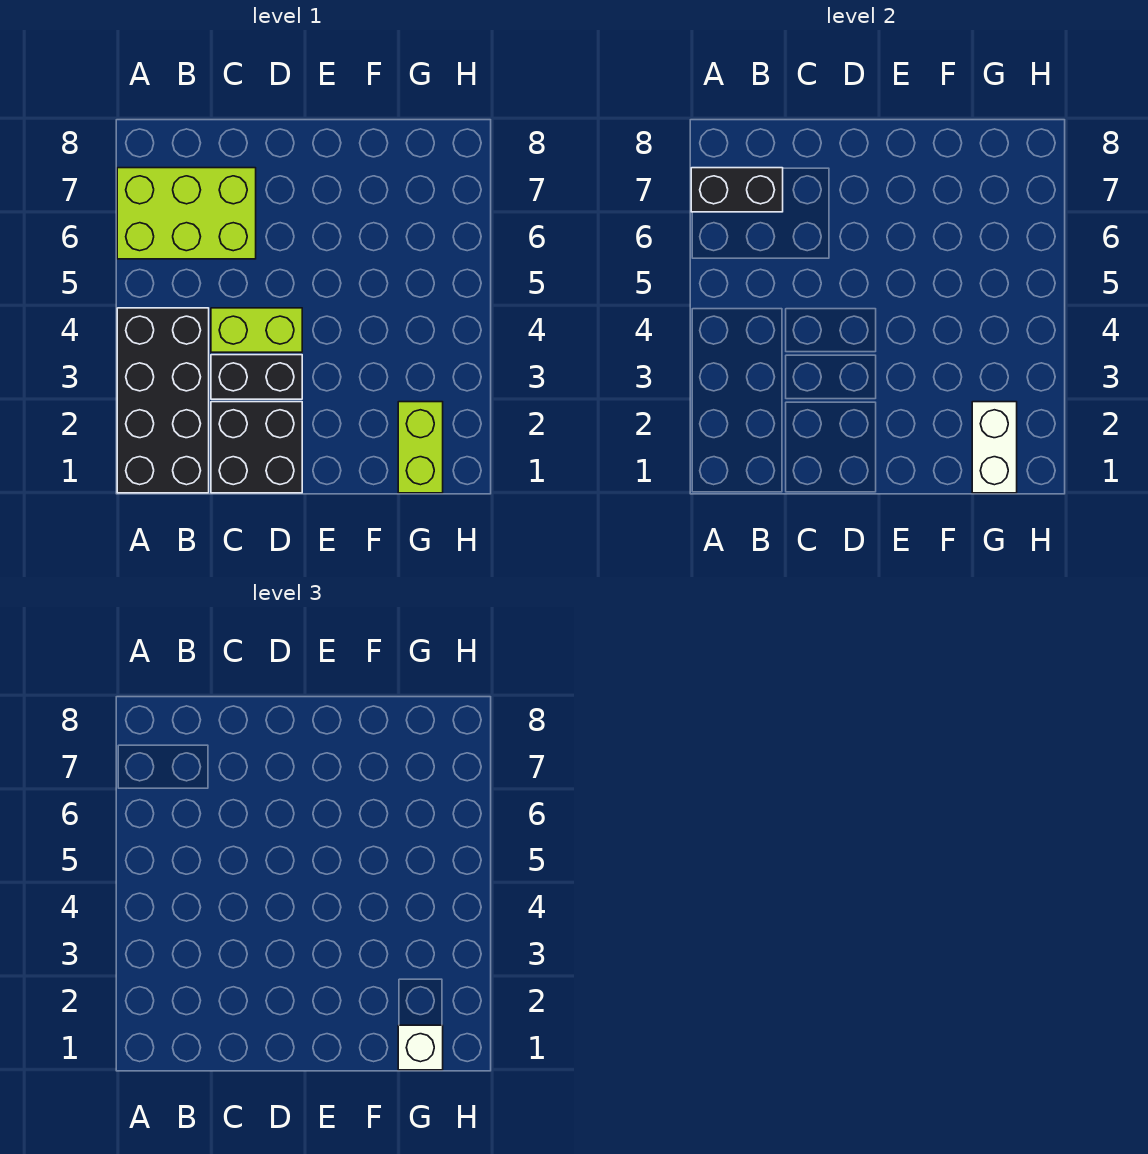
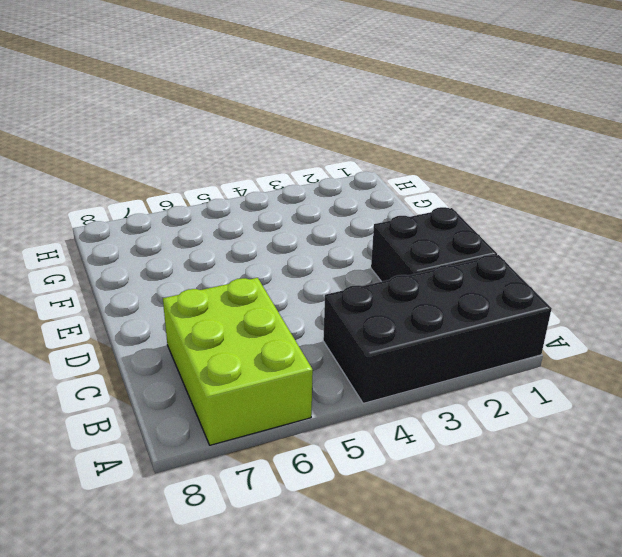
none -> black 1x2 brick [211,355,302,399]
none -> lime 1x2 brick [211,308,302,352]

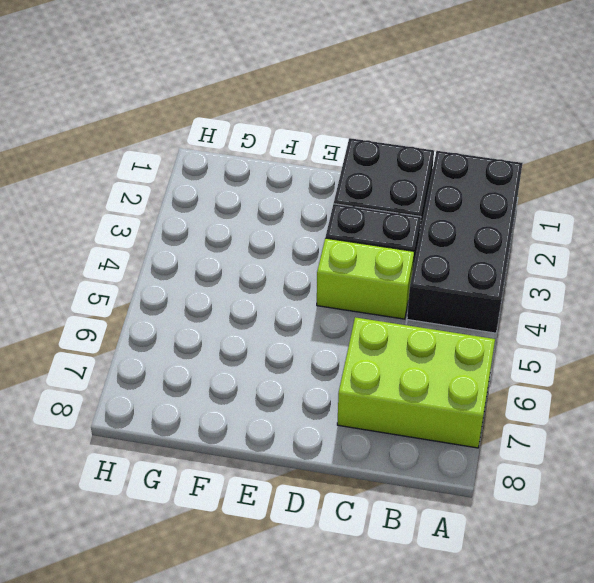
none -> lime 1x2 brick [398,402,443,493]
none -> black 1x2 brick [691,168,783,212]

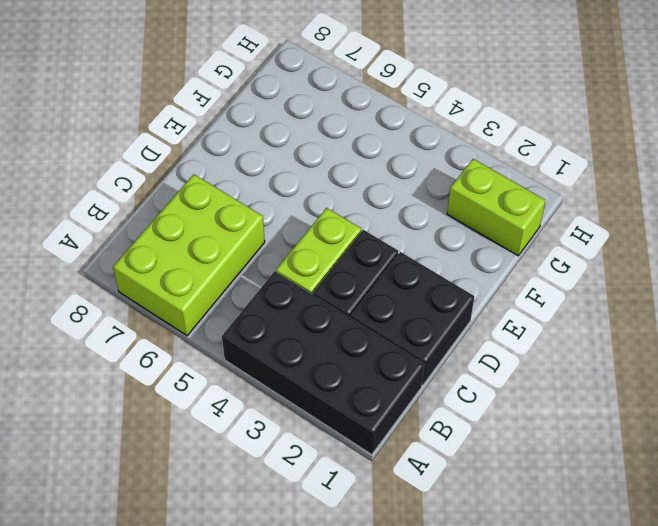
none -> black 1x2 brick [691,168,783,212]
none -> white 1x2 brick [972,402,1017,493]

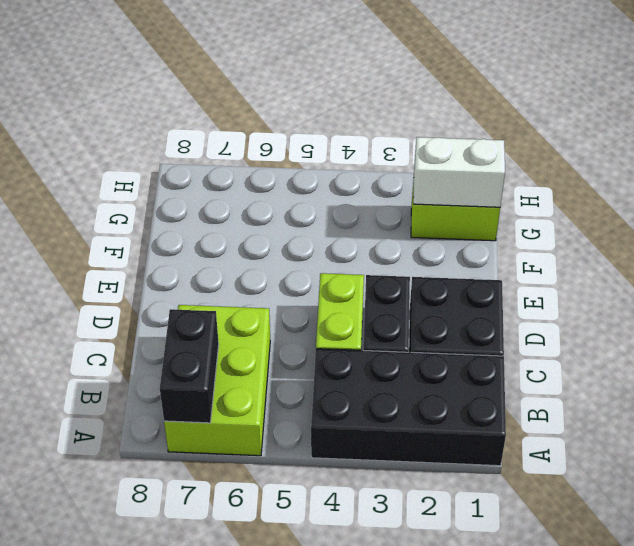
none -> white 1x1 brick [398,1025,443,1070]

